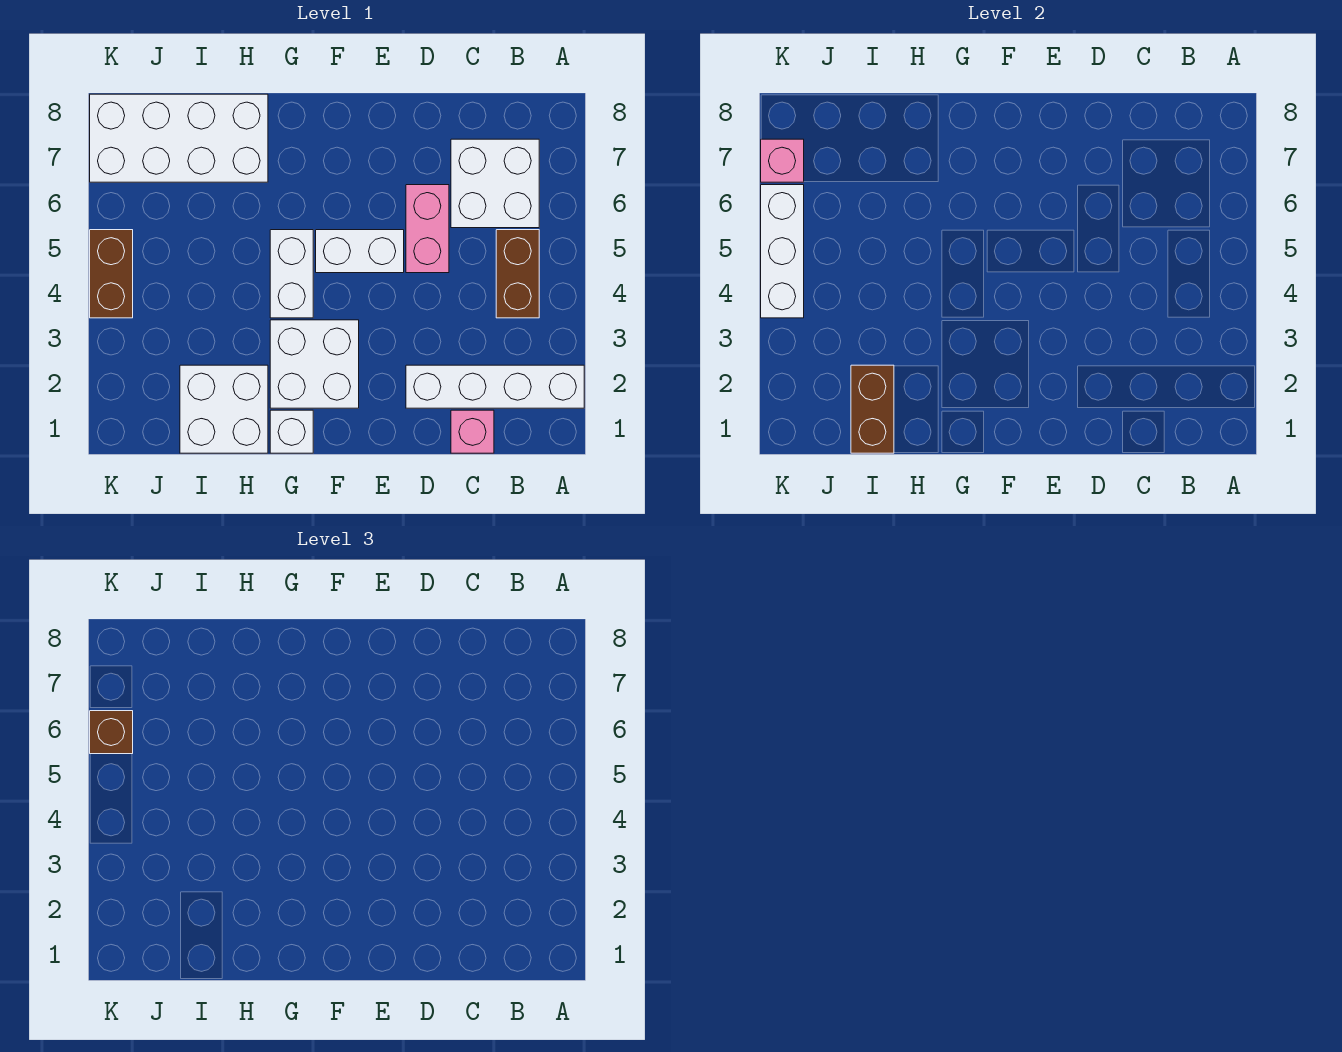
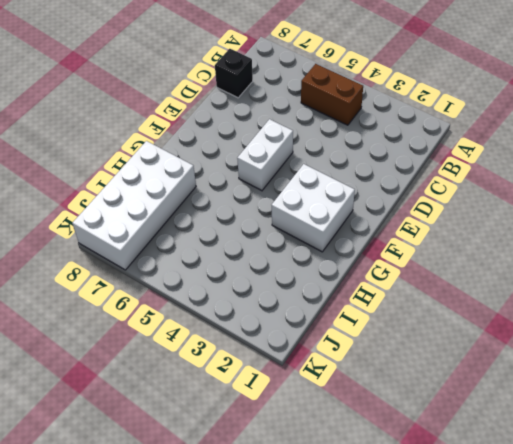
black 1x1 brick [215,49,253,98] -> none
none -> white 1x4 brick [406,365,584,408]
none -> white 2x2 brick [451,139,539,228]
none -> pink 1x1 brick [451,410,494,453]

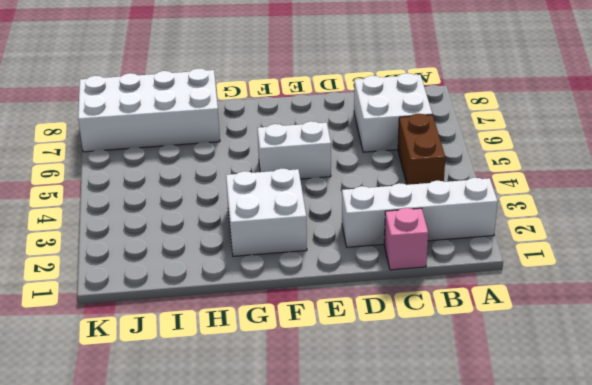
none -> pink 1x2 brick [406,185,449,273]
none -> white 1x1 brick [270,410,313,453]
none -> white 1x2 brick [270,230,313,318]

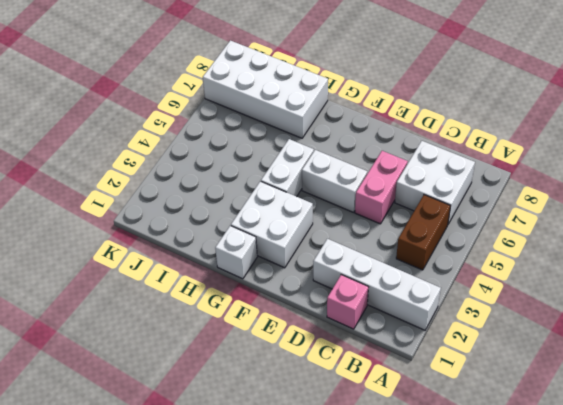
none -> white 2x2 brick [180,365,268,453]
none -> brown 1x2 brick [90,230,133,318]
none -> brown 1x2 brick [851,365,894,453]

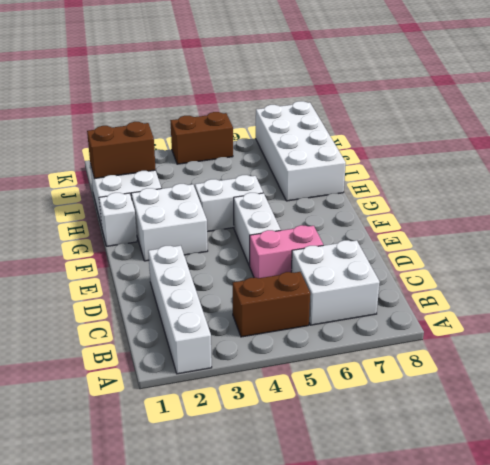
none -> pink 1x1 brick [451,410,494,453]
none -> white 1x3 brick [761,185,804,318]
none -> pink 1x1 brick [761,139,804,182]

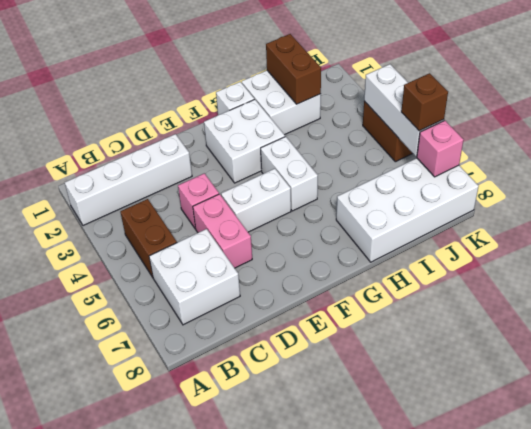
pink 1x1 brick [178,173,219,229] -> pink 1x1 brick moved to [451,410,494,453]

